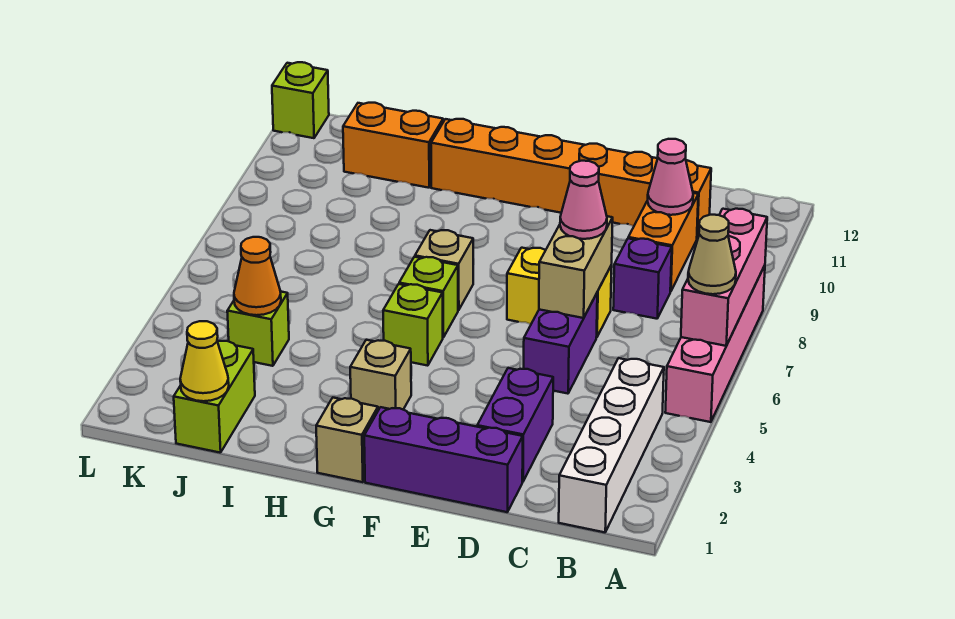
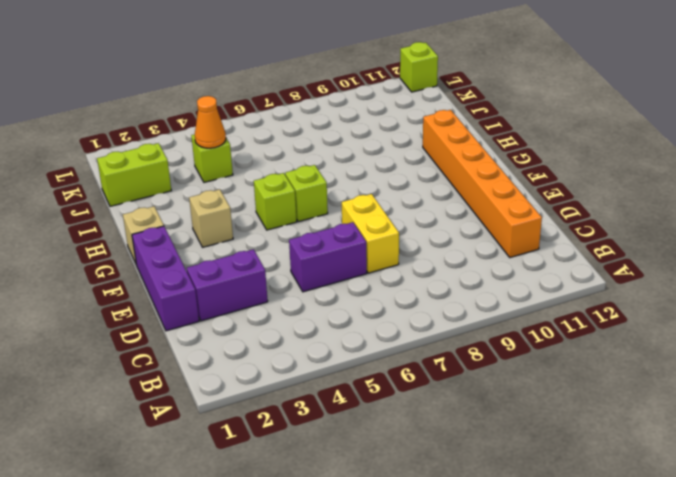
none -> pink 1x4 brick [665,265,765,422]
none -> white 1x4 brick [559,358,664,532]
none -> purple 1x1 brick [613,238,672,319]

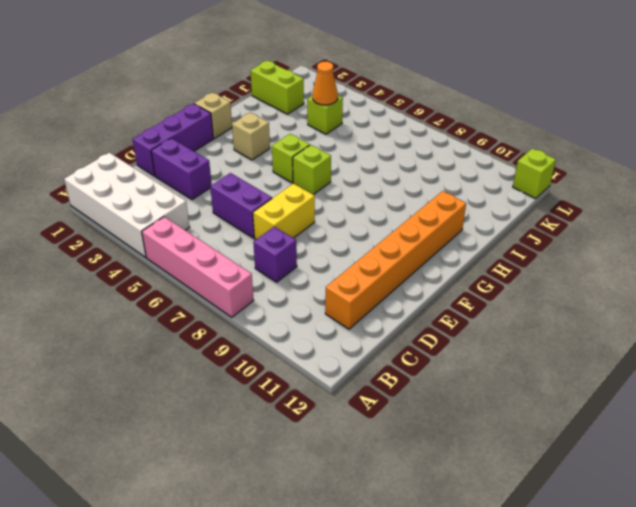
white 2x4 brick [64,153,190,257] -> white 1x4 brick [559,358,664,532]
none -> orange 1x2 brick [628,193,698,292]
none -> tan 1x1 brick [415,230,473,310]
none -> orange 1x2 brick [343,103,443,188]

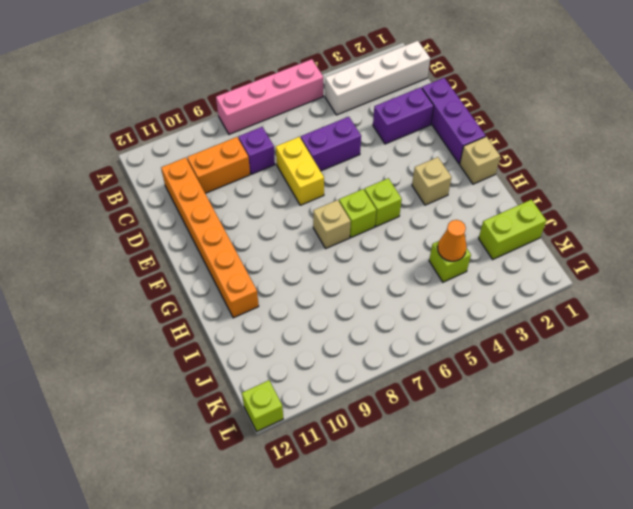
none -> orange 1x2 brick [343,103,443,188]
none -> pink 1x3 brick [681,209,767,346]
none -> pink 1x1 cone [648,139,693,215]

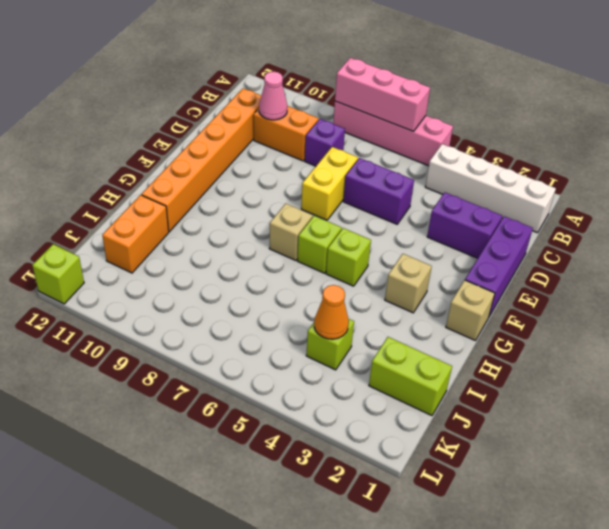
none -> tan 1x2 brick [539,216,613,318]
none -> yellow 1x1 cone [180,321,229,401]
none -> tan 1x1 cone [688,215,736,294]

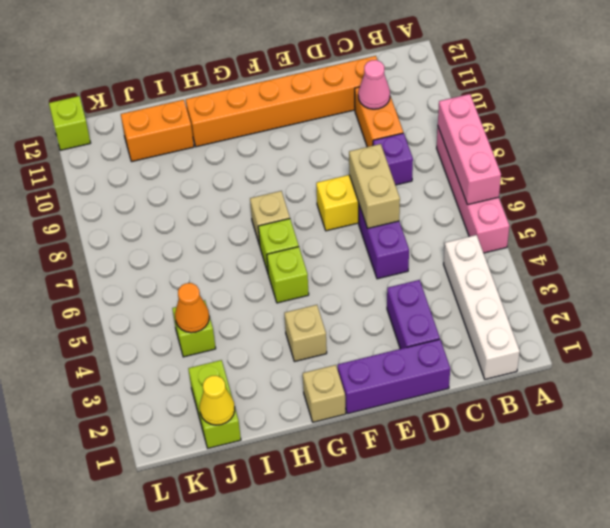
none -> tan 1x1 cone [688,215,736,294]
none -> pink 1x1 cone [560,161,607,239]

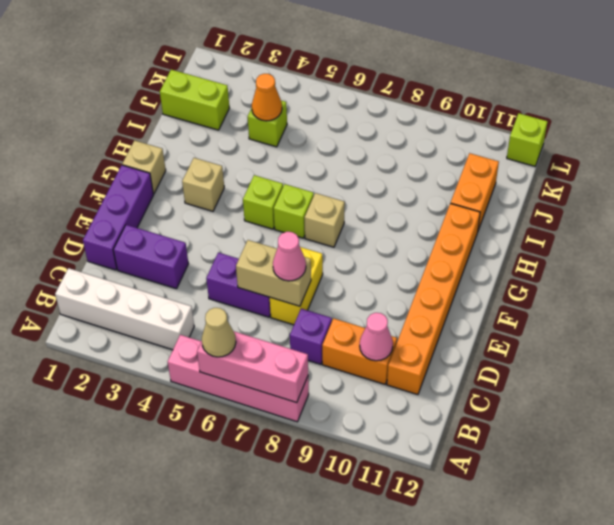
none -> yellow 1x1 cone [180,321,229,401]

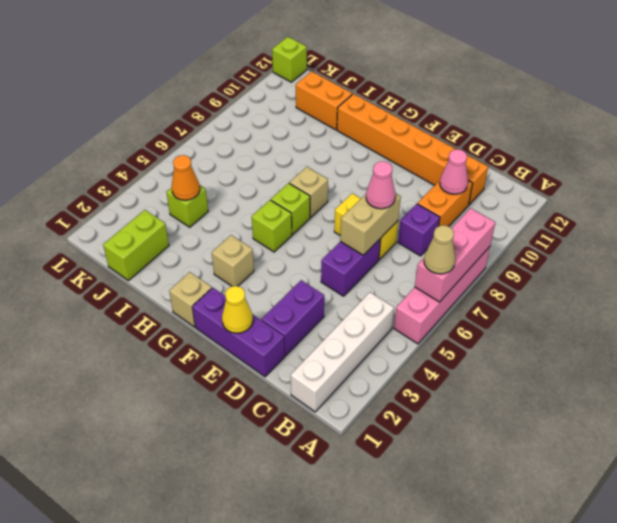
yellow 1x1 cone [222,286,253,333] -> yellow 1x1 cone moved to [180,321,229,401]

